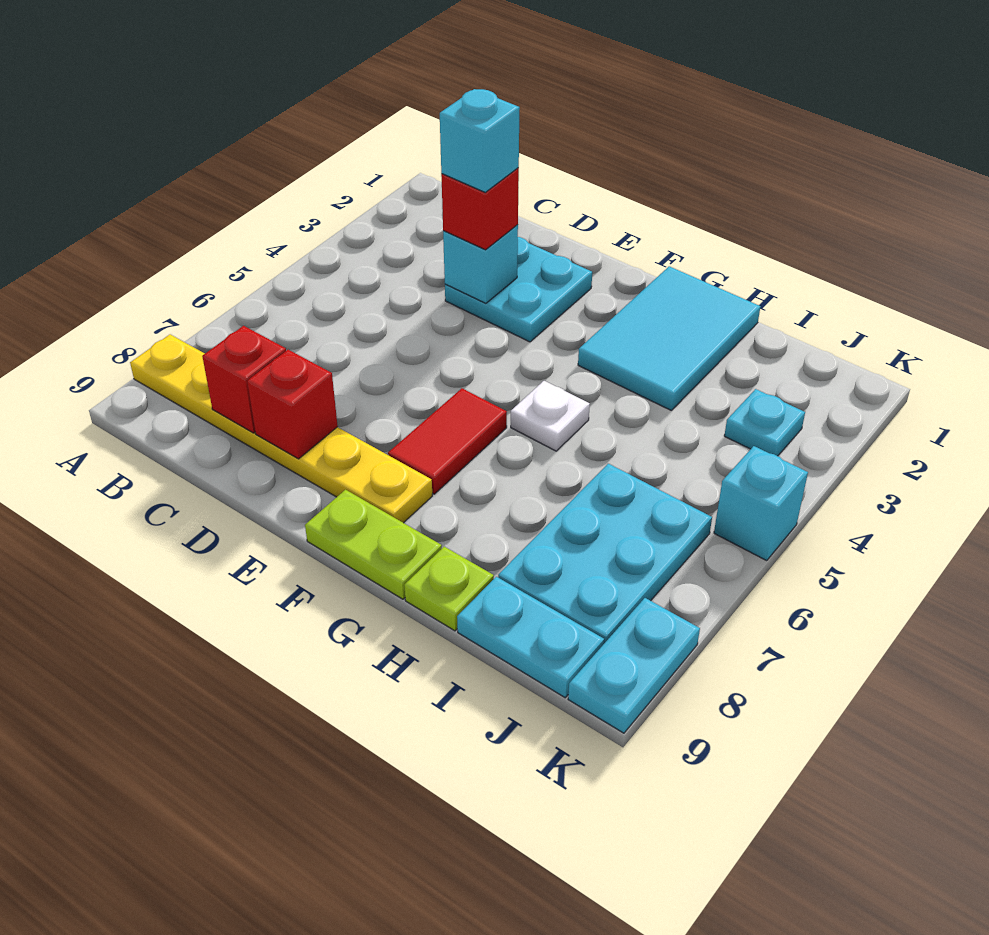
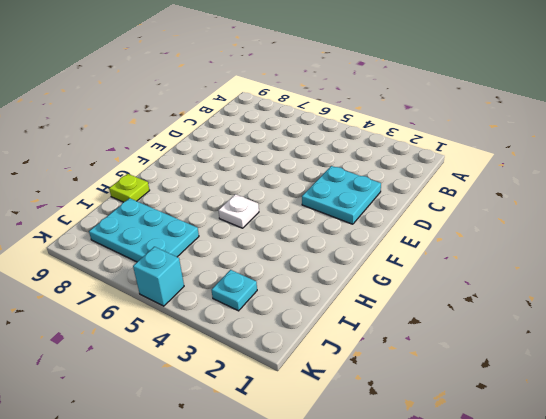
none -> yellow 1x6 plate [130,334,432,523]
none -> red 1x2 tile [388,388,507,494]
none -> lime 1x2 plate [305,490,442,599]

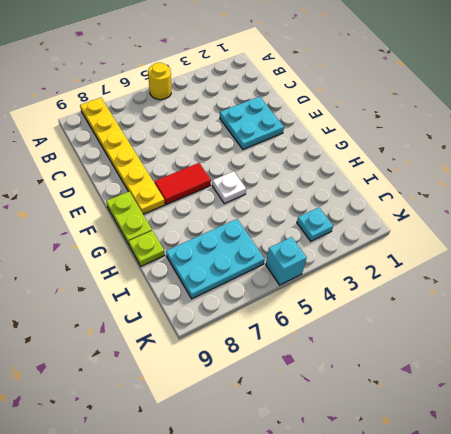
yellow 1x1 round brick [148,62,171,100] -> none
none -> cyan 2x3 tile [578,266,760,410]
none -> cyan 1x2 plate [457,577,604,698]
none -> cyan 1x2 plate [568,598,700,733]

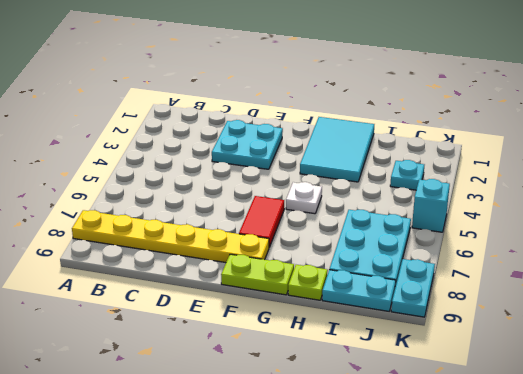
none -> red 1x1 brick [202,326,286,433]
none -> cyan 1x1 brick [443,225,518,303]
none -> red 1x1 brick [247,350,338,459]

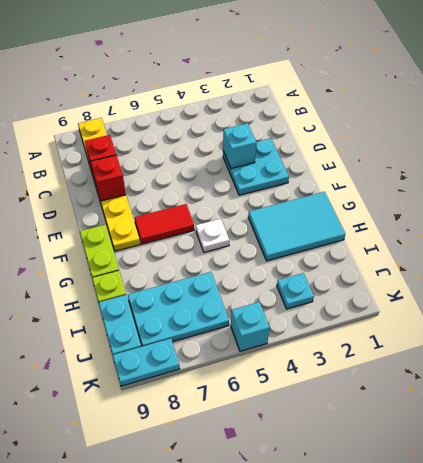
none -> red 1x1 brick [441,168,519,250]
none -> cyan 1x1 brick [440,89,520,192]

